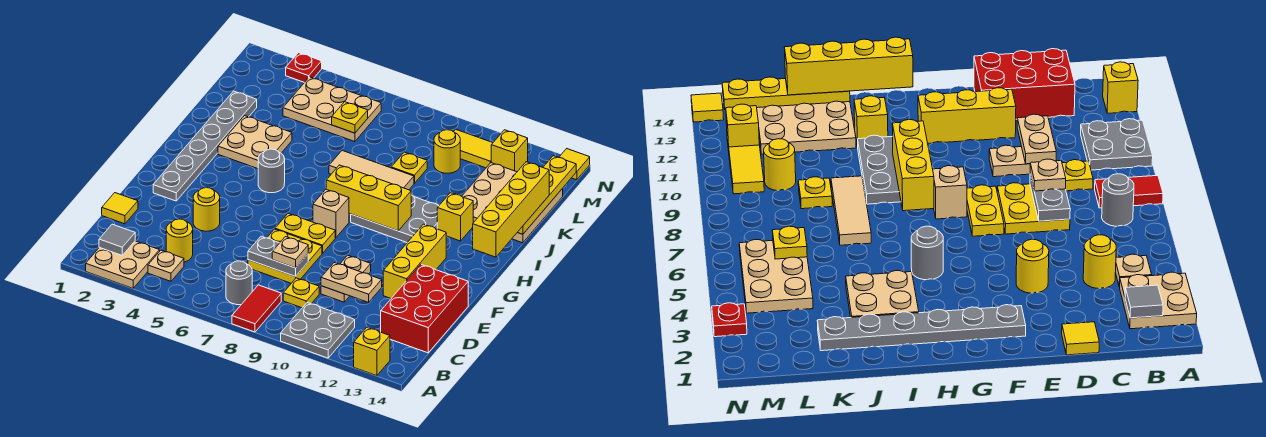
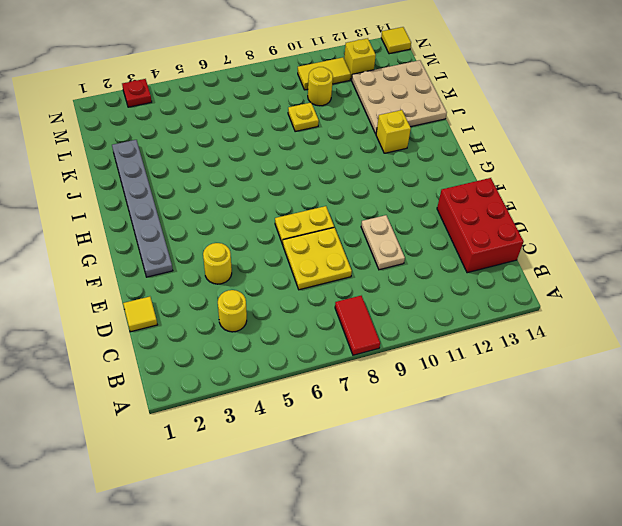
none -> tan 2x2 plate [86,241,160,288]
none -> grey 2x2 plate [281,303,355,358]
none -> yellow 1x1 brick [354,327,390,376]
none -> tan 1x1 plate [148,250,184,281]

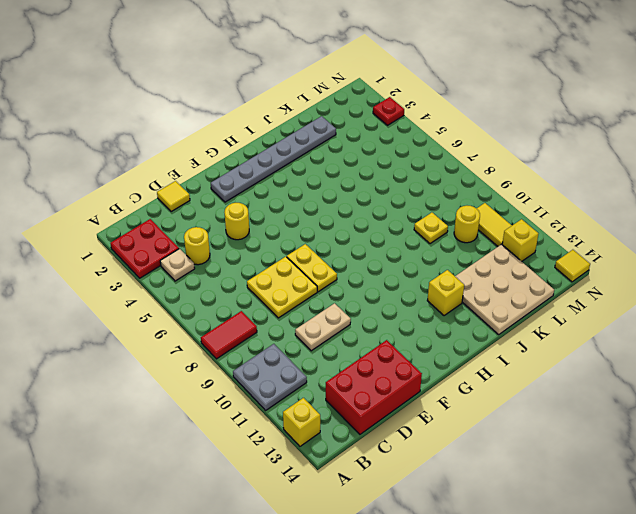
red 2x2 plate [110,219,179,278] -> tan 2x2 plate [86,241,160,288]
none -> grey 1x1 round brick [226,261,252,305]
none -> yellow 1x1 plate [283,278,319,308]
none -> yellow 1x3 brick [383,224,446,298]
none -> tan 1x1 brick [313,189,349,238]

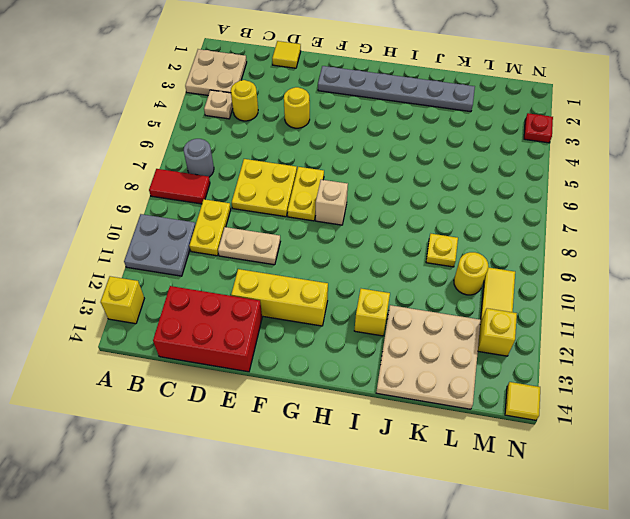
yellow 1x2 plate [189,199,231,256] -> yellow 1x1 plate [283,278,319,308]
none -> grey 1x1 round brick [258,149,285,193]
none -> grey 2x3 plate [351,195,438,242]
none -> tan 2x2 plate [218,116,292,169]
none -> tan 1x3 tile [329,151,414,190]

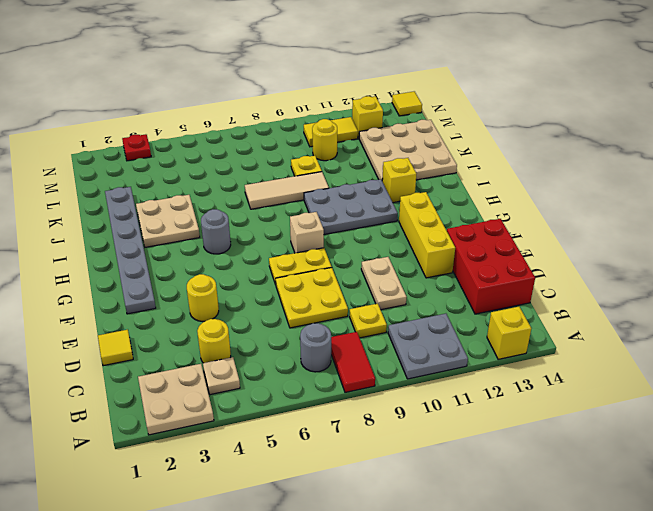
none -> tan 2x3 plate [283,77,381,142]
none -> grey 1x1 tile [99,224,135,255]
none -> grey 1x2 plate [248,236,308,276]
none -> tan 1x2 plate [321,263,382,302]

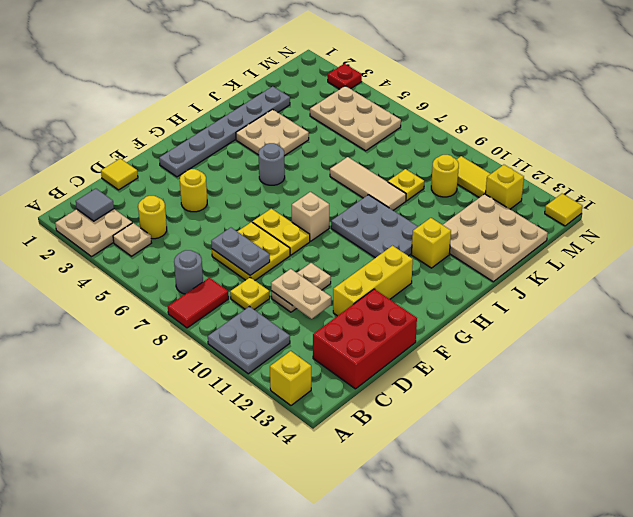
none -> yellow 1x3 brick [326,165,411,231]
none -> yellow 1x4 plate [517,156,576,234]
none -> yellow 1x1 plate [332,102,368,133]
none -> tan 1x1 plate [272,237,308,268]

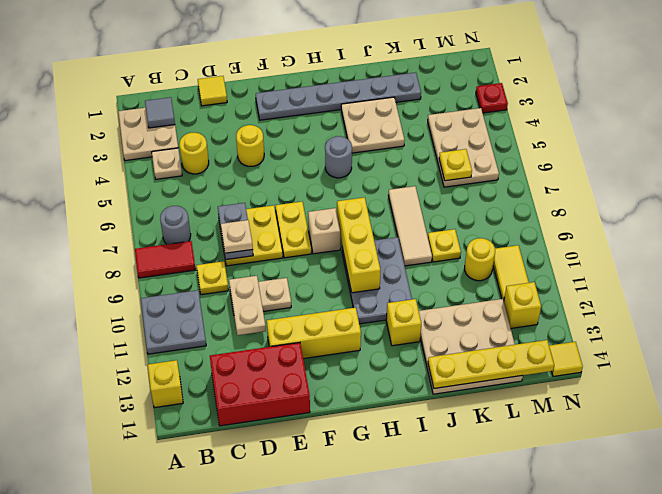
none -> yellow 1x4 brick [473,162,549,257]

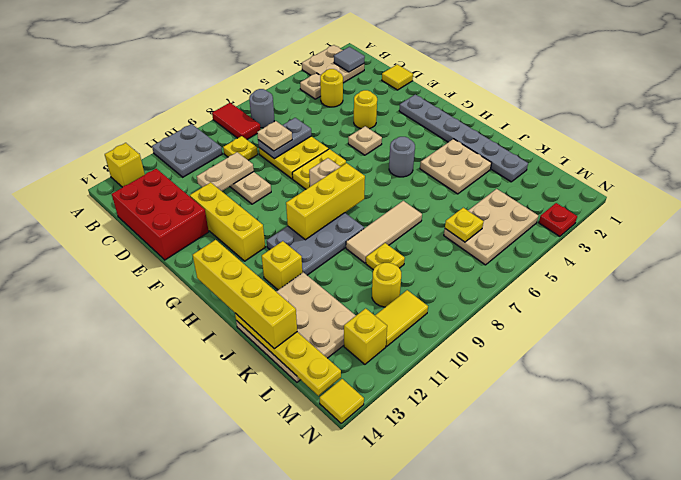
tan 1x1 plate [348,126,382,155] -> none

